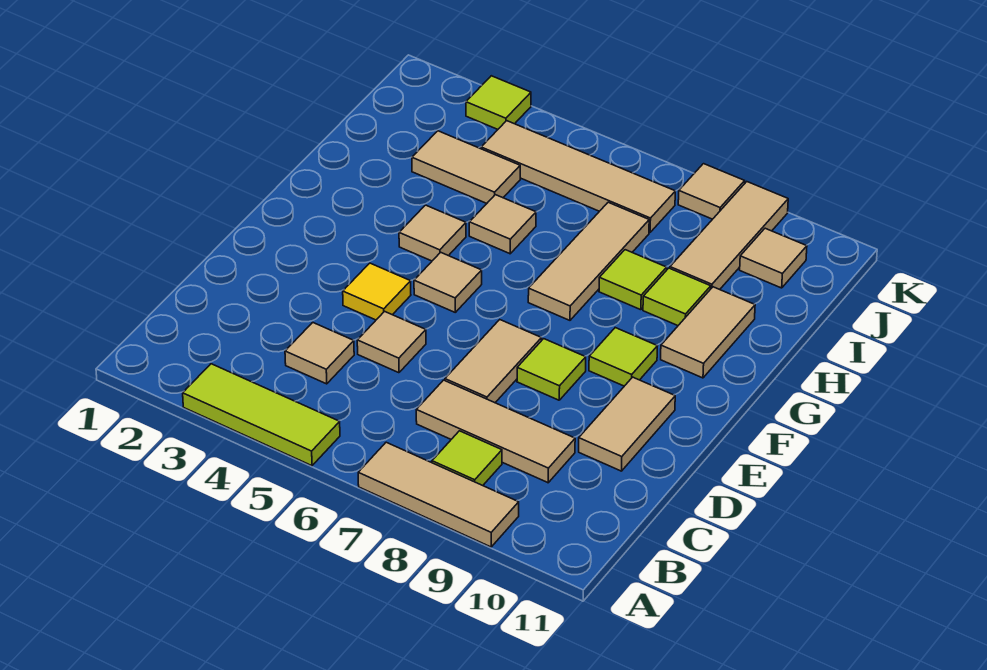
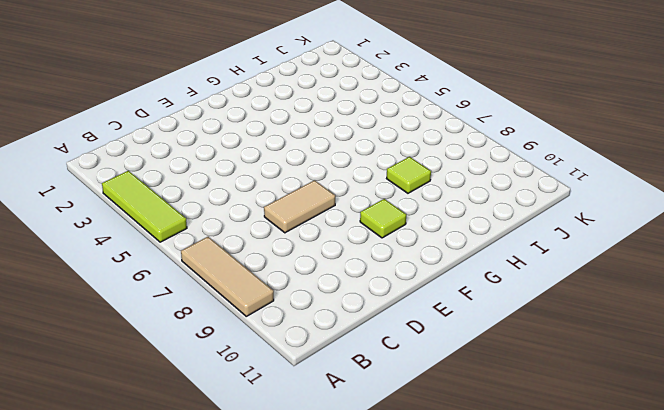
none -> lime 1x1 tile [432,431,502,486]
none -> tan 1x1 tile [285,322,354,384]
none -> tan 1x3 tile [416,380,575,483]

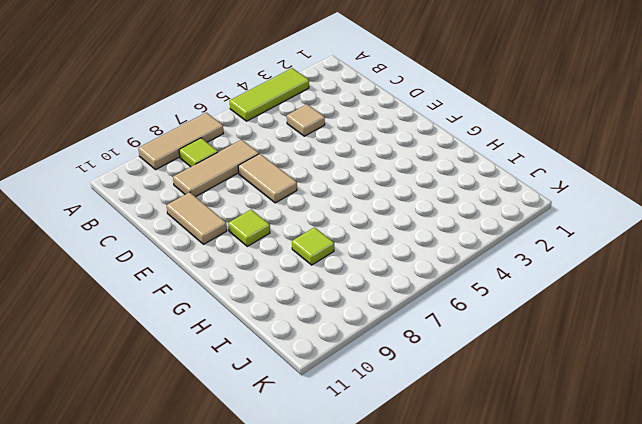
none -> tan 1x1 tile [357,311,426,373]
none -> yellow 1x1 tile [343,263,411,320]
none -> lime 1x1 tile [517,339,586,400]

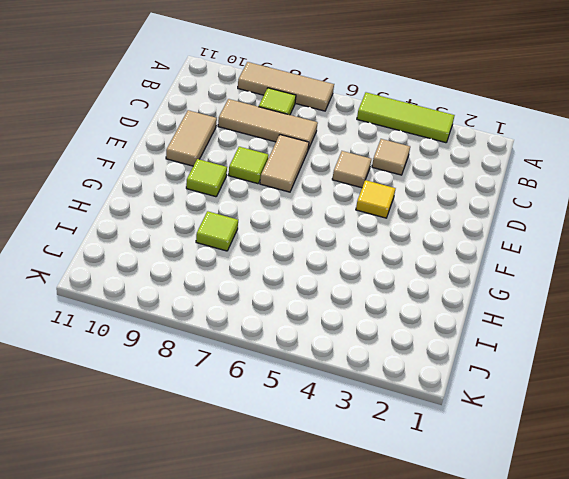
none -> tan 1x1 tile [414,252,482,312]
none -> tan 1x1 tile [399,205,466,261]
none -> tan 1x3 tile [528,202,649,320]

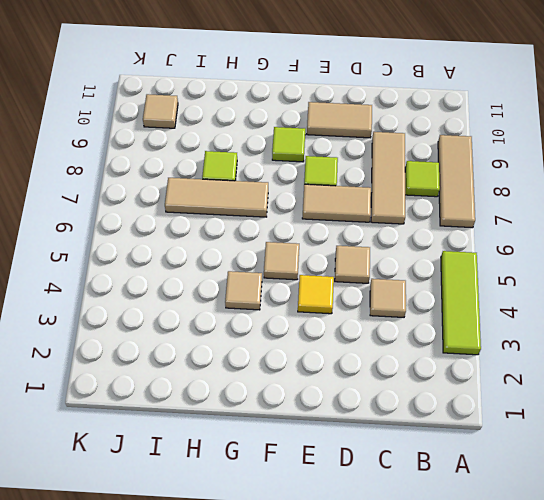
none -> tan 1x2 tile [661,287,755,378]
none -> tan 1x1 tile [469,195,536,254]
none -> lime 1x1 tile [643,268,711,326]

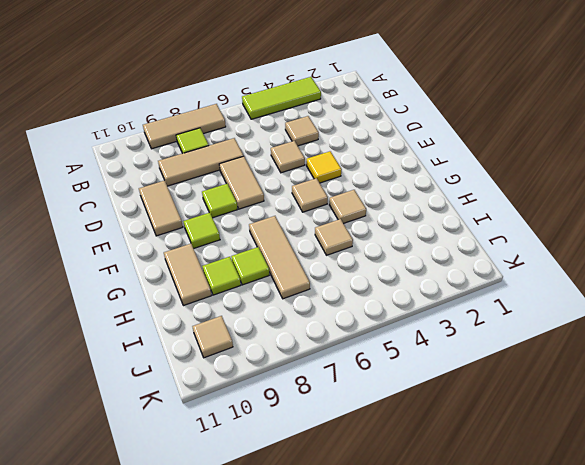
none -> tan 1x2 tile [412,131,520,203]
none -> tan 1x3 tile [670,182,788,290]
none -> tan 1x4 tile [481,121,675,232]

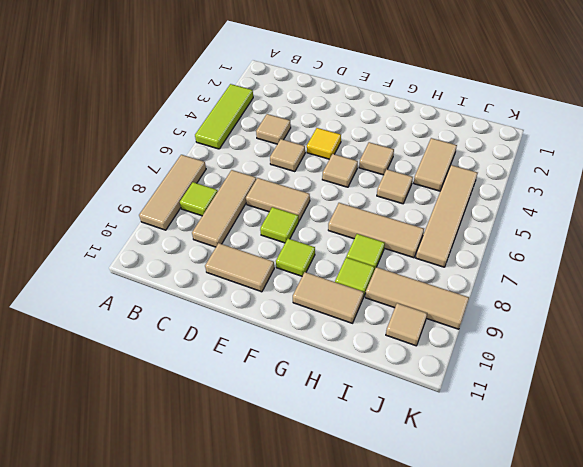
none -> lime 1x1 tile [466,76,531,129]
none -> tan 1x1 tile [678,164,745,219]

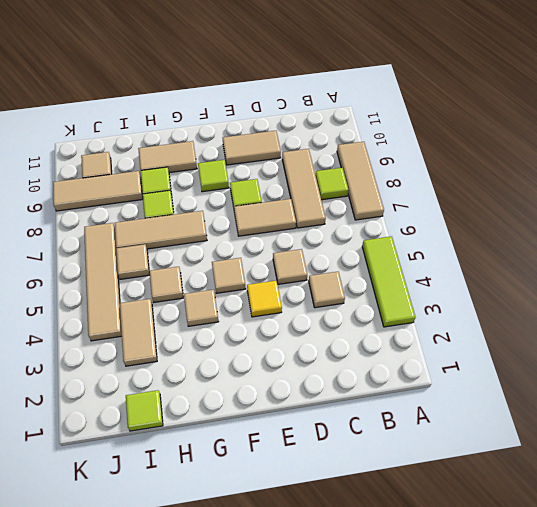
lime 1x1 tile [126,390,163,431] -> lime 1x1 tile moved to [466,76,531,129]
tan 1x1 tile [116,244,149,279] -> tan 1x1 tile moved to [678,164,745,219]

